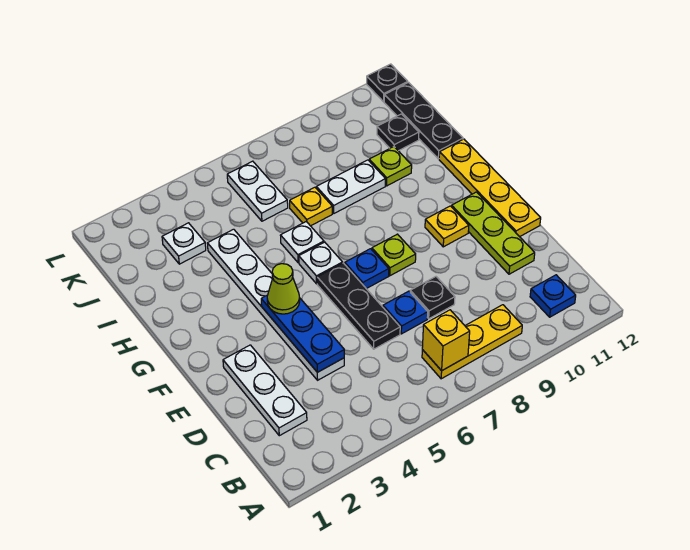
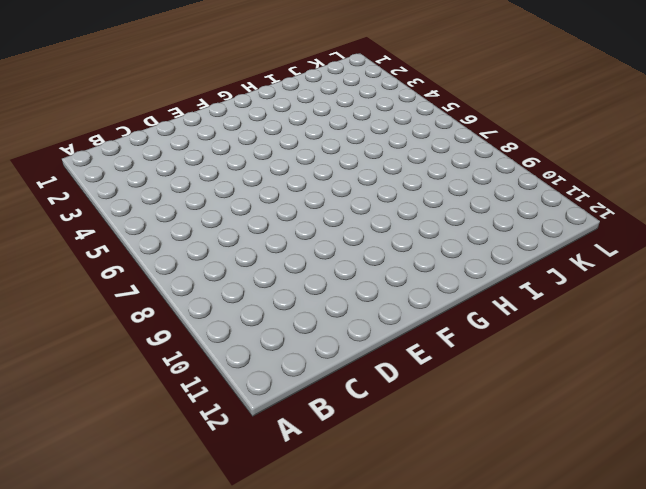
none -> yellow 1x3 plate [422,305,522,379]
none -> blue 1x1 plate [530,275,576,317]
none -> white 1x3 plate [223,345,307,436]

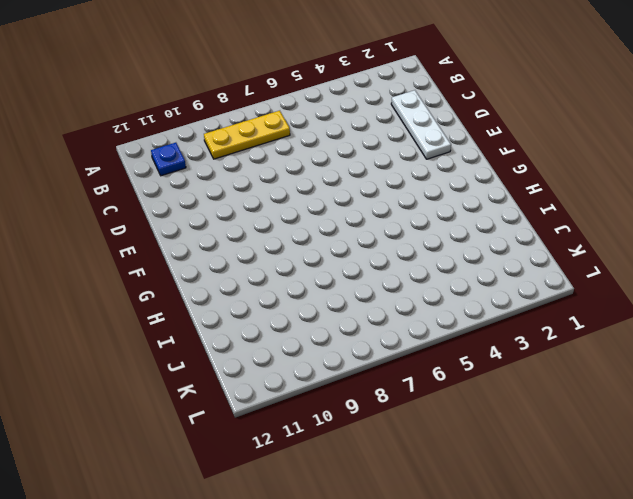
none -> white 1x6 plate [207,229,344,380]
none -> black 1x3 plate [317,263,400,349]
none -> blue 1x1 plate [383,291,428,334]

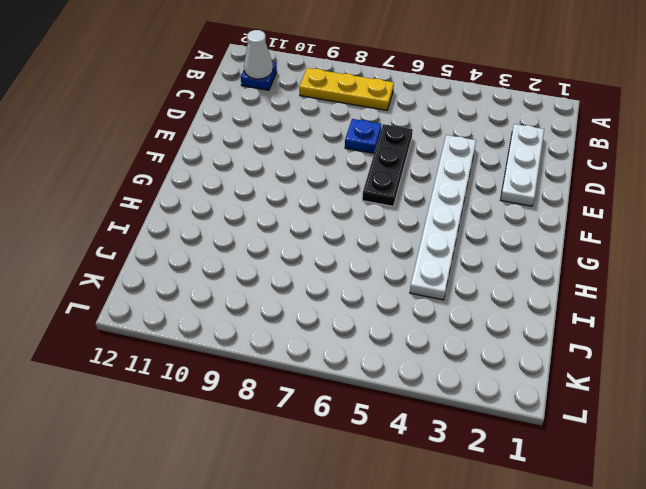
white 1x1 cone [244,30,273,79] -> none
none -> black 1x1 plate [410,277,455,319]
none -> lime 1x3 plate [452,192,535,274]
none -> yellow 1x4 plate [439,139,541,237]

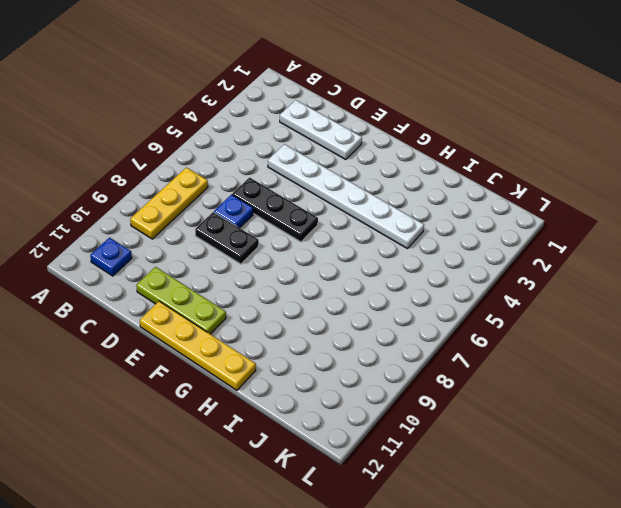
black 1x2 plate [195,212,259,264] -> black 1x1 plate [410,277,455,319]
none -> blue 1x1 plate [345,249,389,289]
none -> lime 1x1 plate [372,234,416,276]
none -> yellow 1x1 plate [425,206,469,247]

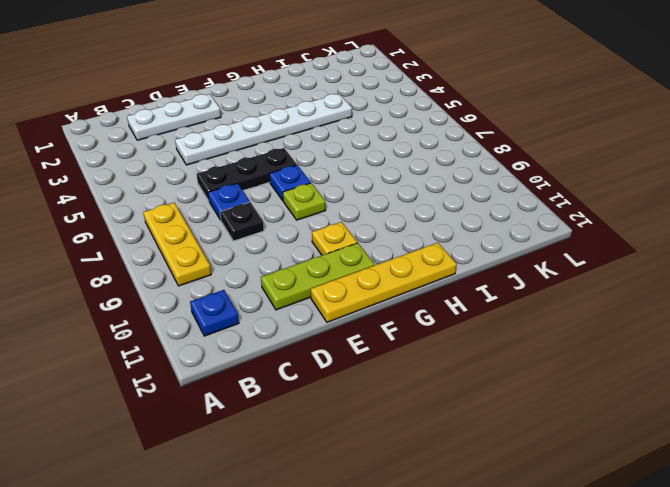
none -> white 1x1 plate [299,242,343,284]
none -> white 1x1 plate [280,222,324,263]
none -> yellow 1x1 plate [290,187,332,226]

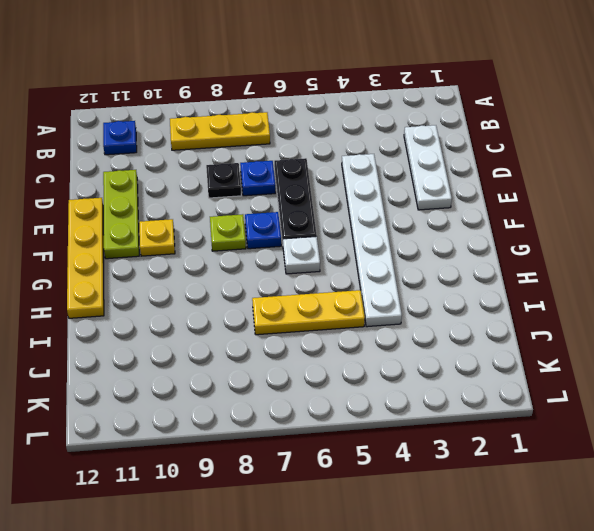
yellow 1x3 plate [252,290,365,335] -> yellow 1x1 plate [290,187,332,226]
none -> white 1x1 plate [280,222,324,263]
none -> white 1x2 plate [316,160,385,213]
none -> lime 1x1 plate [369,147,412,186]

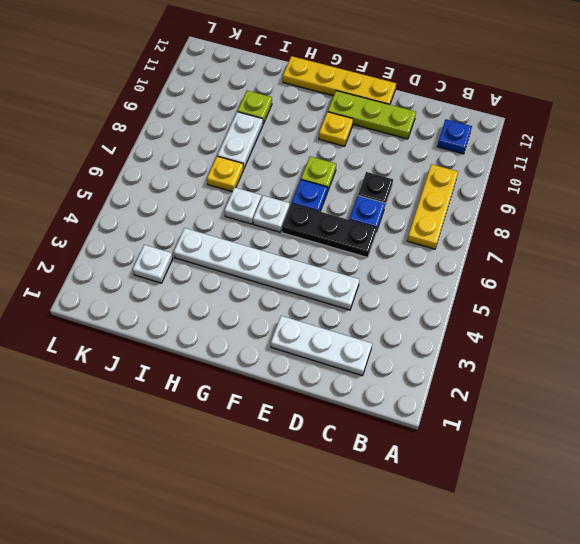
none -> black 1x3 plate [384,82,463,159]
none -> white 1x2 plate [227,161,288,221]
none -> black 1x1 plate [377,114,419,151]

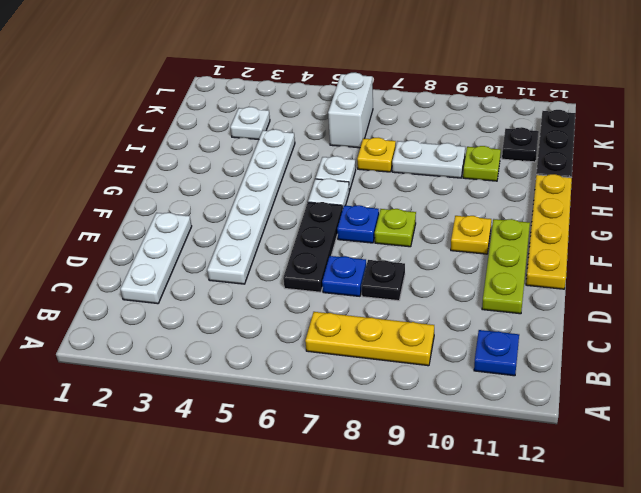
white 1x2 brick [328,73,373,148] -> white 1x2 plate [227,161,288,221]
none -> black 1x1 plate [367,64,408,102]
none -> yellow 1x1 brick [422,310,470,371]
none -> blue 1x3 plate [261,295,344,372]

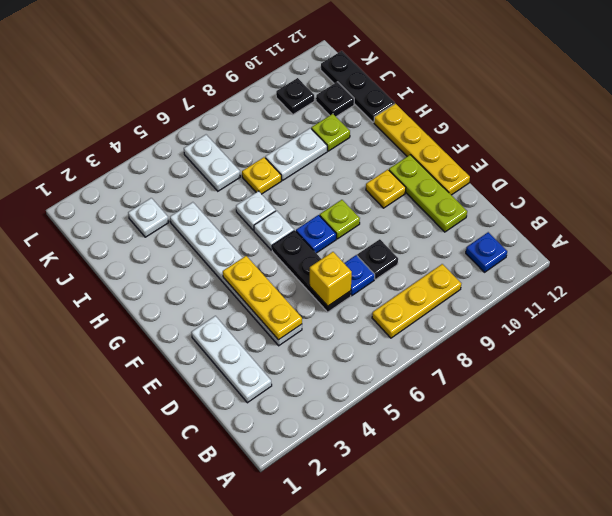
yellow 1x3 plate [223,256,302,340] -> blue 1x3 plate [261,295,344,372]
yellow 1x1 brick [310,252,352,306] -> yellow 1x1 brick moved to [422,310,470,371]
black 1x1 plate [276,78,314,114] -> black 1x1 plate moved to [367,64,408,102]
none -> lime 1x1 cone [267,264,300,314]

